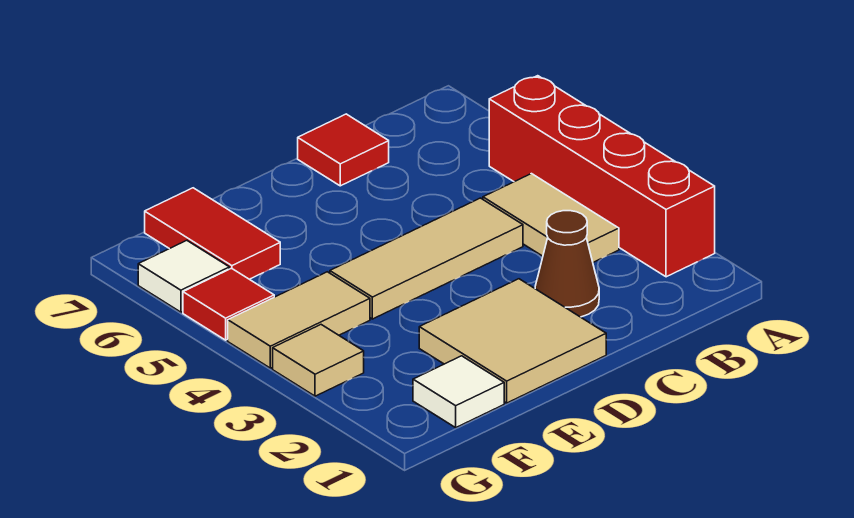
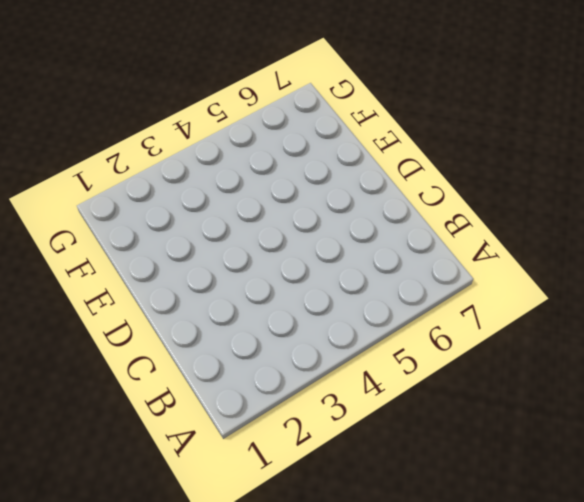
none -> red 1x4 brick [489,76,715,277]
none -> tan 1x2 tile [483,174,619,262]
none -> brown 1x1 cone [535,211,599,317]

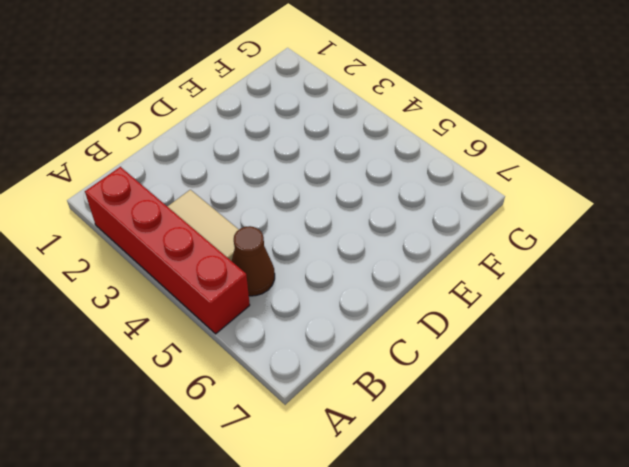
brown 1x1 cone [232,226,275,296] -> brown 1x1 cone moved to [535,211,599,317]
none -> tan 1x3 tile [330,198,523,319]
none -> red 1x1 tile [298,114,389,186]
none -> tan 2x2 tile [419,279,606,403]

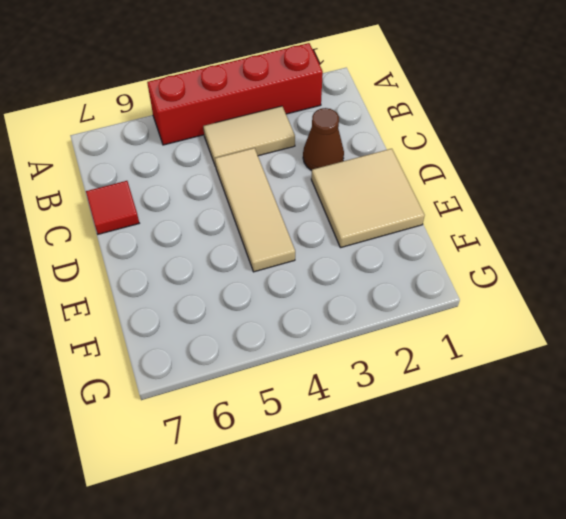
none -> white 1x1 tile [413,356,504,428]
none -> tan 1x2 tile [228,272,370,368]
none -> red 1x2 tile [145,188,280,279]

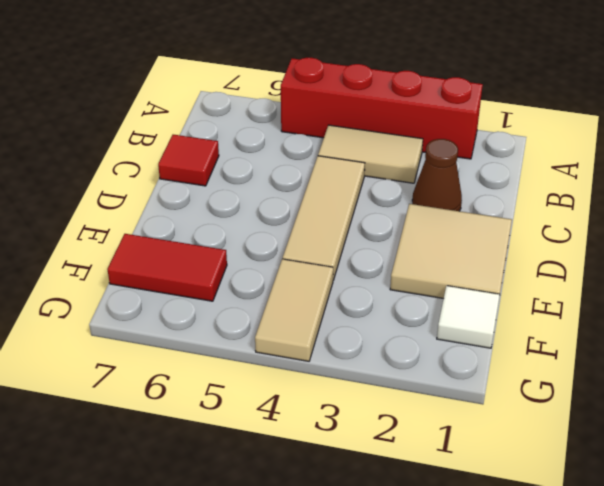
none -> tan 1x1 tile [273,325,364,396]
none -> red 1x1 tile [183,268,274,340]
none -> white 1x1 tile [138,240,229,312]

